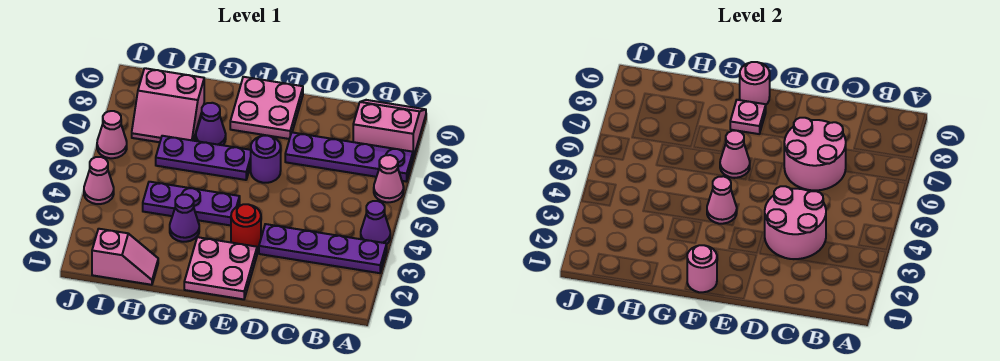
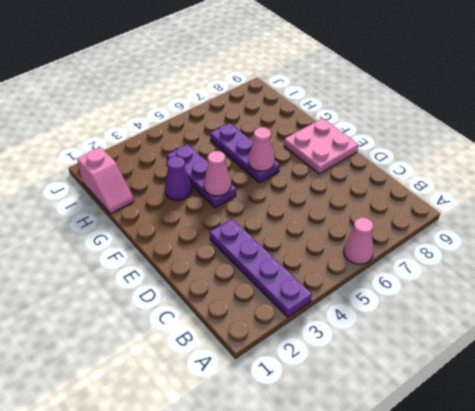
none -> purple 1x1 cone [361,201,390,244]
none -> purple 1x4 plate [285,133,413,182]
none -> pink 2x2 slope [353,100,426,158]

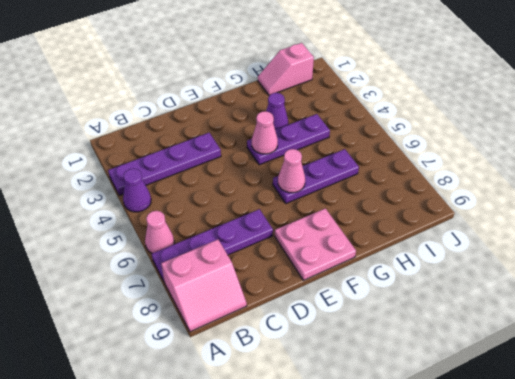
none -> pink 2x2 plate [184,237,257,299]
none -> red 1x1 round brick [231,204,261,247]
none -> purple 1x1 round brick [251,136,281,183]

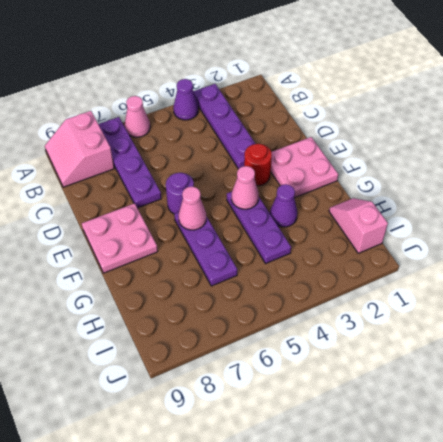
none -> purple 1x1 cone [196,103,226,145]
none -> pink 2x2 slope [132,68,204,142]
none -> pink 1x1 cone [84,157,114,204]

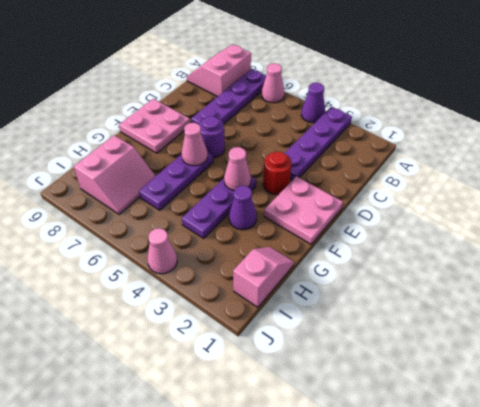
none -> purple 1x1 cone [196,103,226,145]
none -> pink 1x1 cone [97,111,127,158]
none -> pink 2x2 round brick [765,186,826,259]

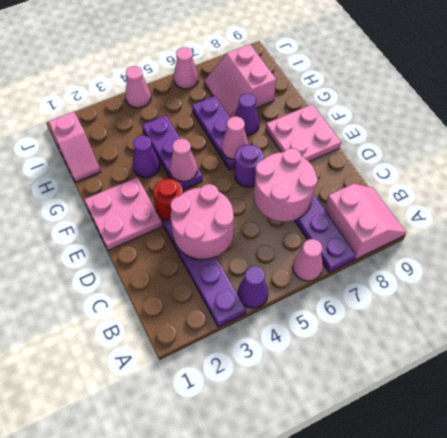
none -> pink 1x1 round brick [687,245,717,292]
none -> pink 1x1 plate [730,100,766,134]
none -> pink 1x1 round brick [740,62,770,105]

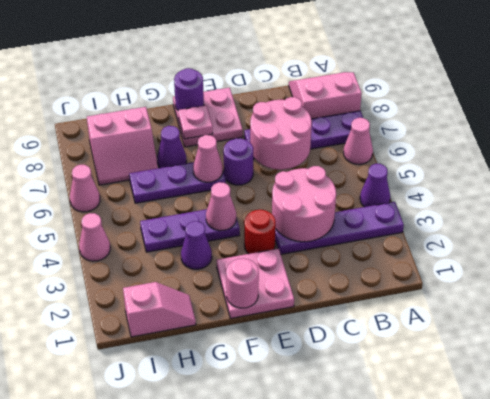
purple 1x1 round brick [174,68,204,110] -> pink 1x1 round brick [740,62,770,105]

